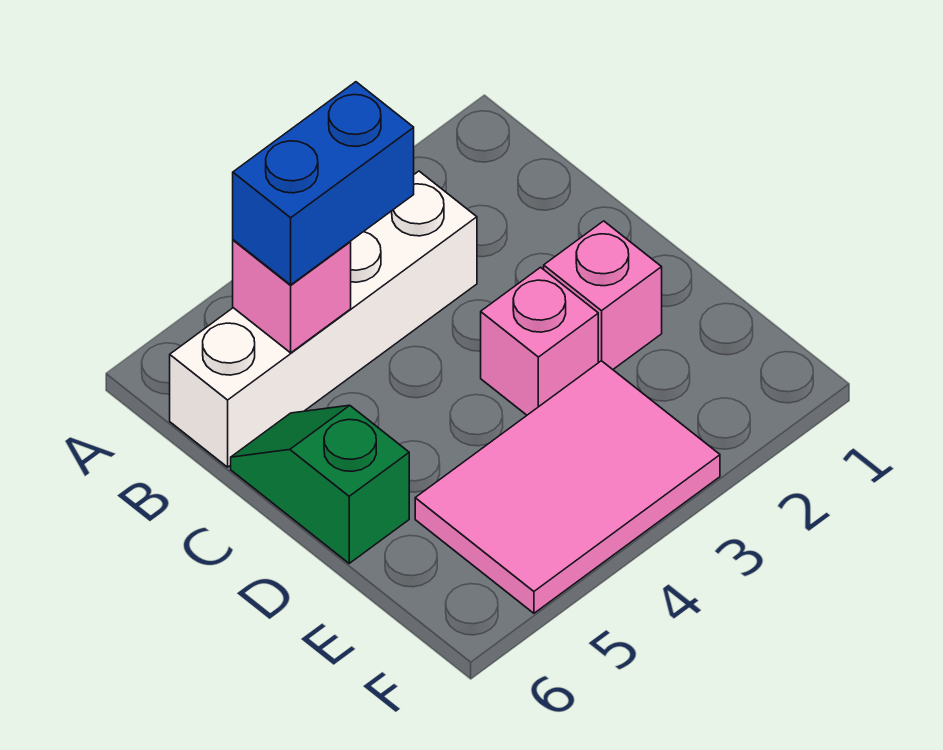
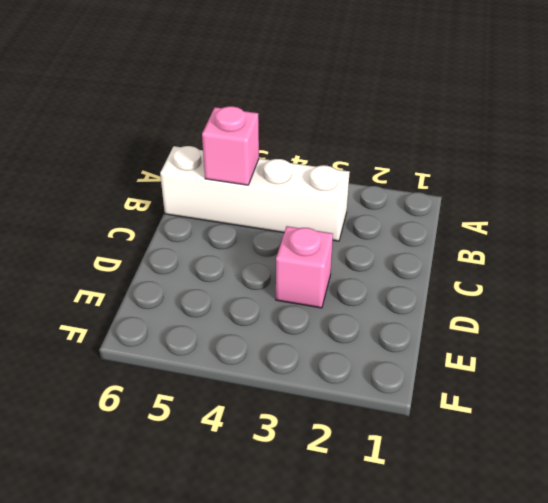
none -> green 1x2 slope [231,405,409,563]
none -> pink 1x1 brick [544,221,662,369]

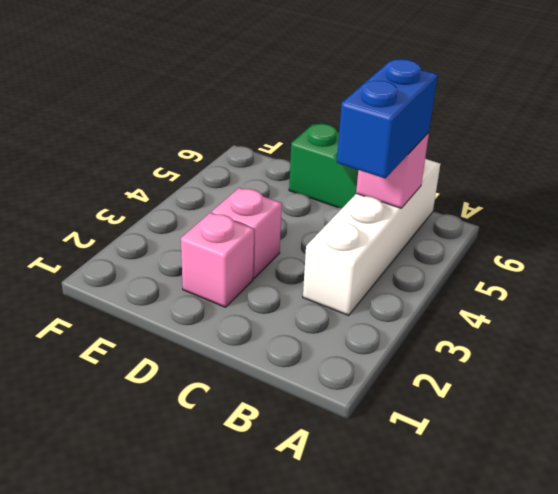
none -> pink 2x3 tile [415,361,720,613]

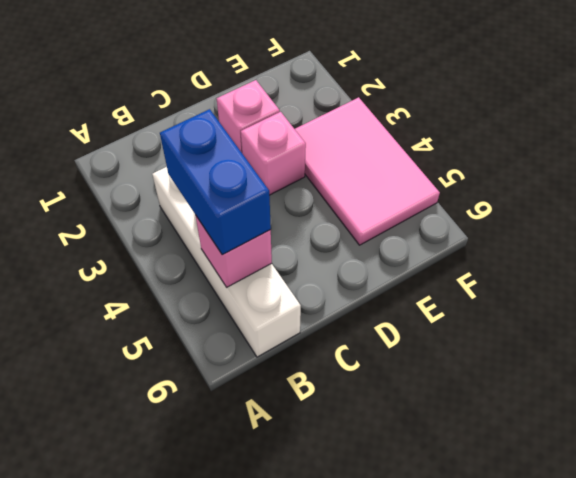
none -> green 1x2 slope [231,405,409,563]

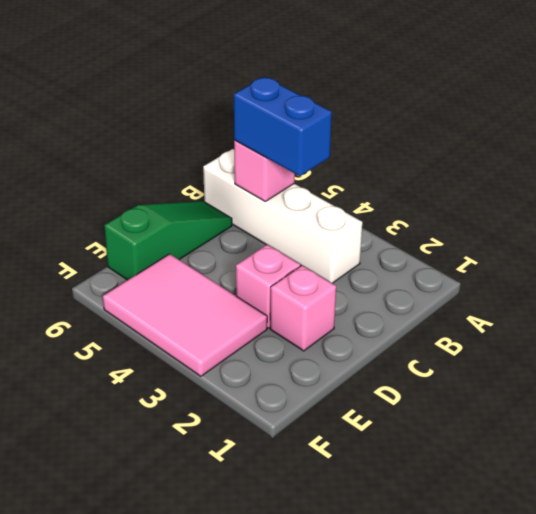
green 1x3 slope [104,201,232,280] -> green 1x2 slope [231,405,409,563]

